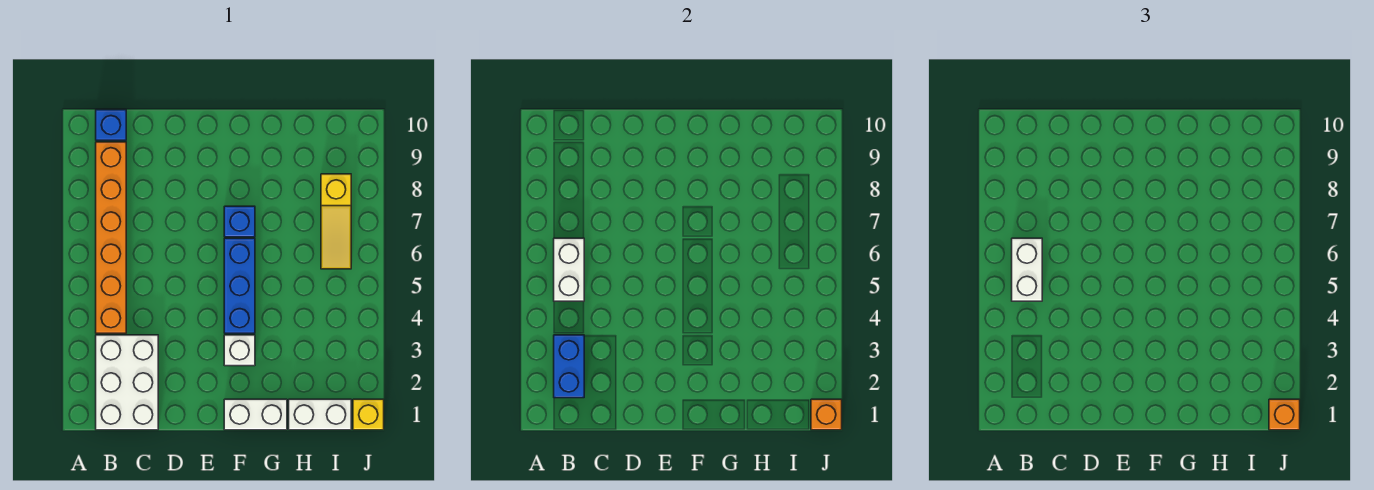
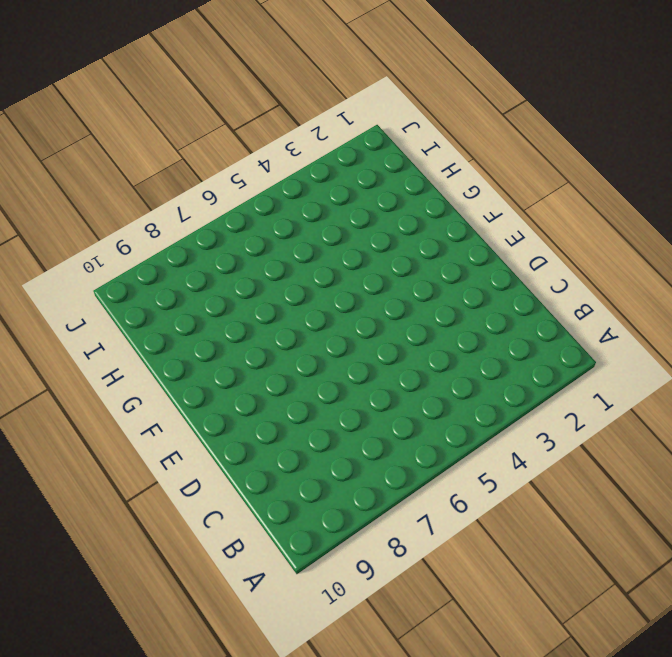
none -> white 2x3 brick [96,335,158,430]
none -> orange 1x6 brick [96,142,126,333]
none -> blue 1x1 brick [96,110,126,140]

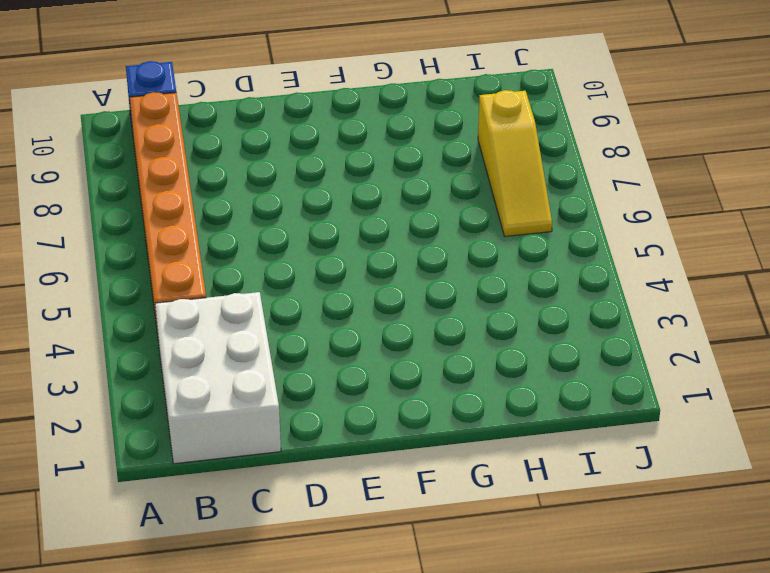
none -> white 1x2 brick [224,399,287,430]
none -> white 1x1 brick [224,335,255,366]
none -> blue 1x3 brick [224,238,255,333]

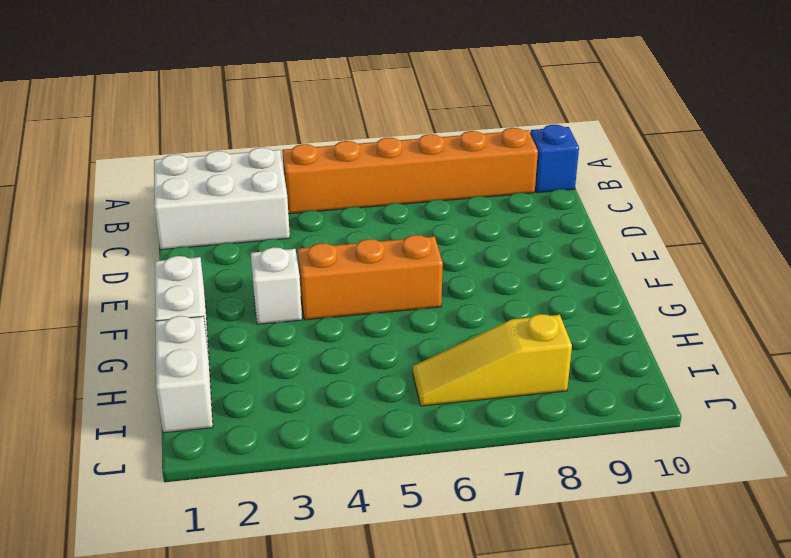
orange 1x3 brick [298,235,443,320] -> blue 1x3 brick [224,238,255,333]
none -> blue 1x1 brick [224,206,255,237]
none -> yellow 1x1 brick [353,399,384,430]
none -> blue 1x2 brick [554,335,584,398]

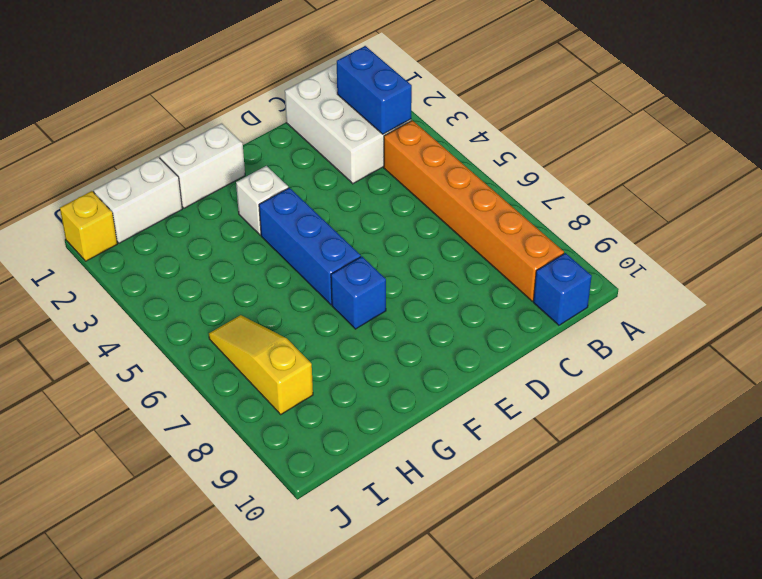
none -> white 1x2 brick [554,238,584,301]
none -> orange 1x1 brick [811,399,842,430]
none -> white 1x2 brick [1012,238,1042,301]

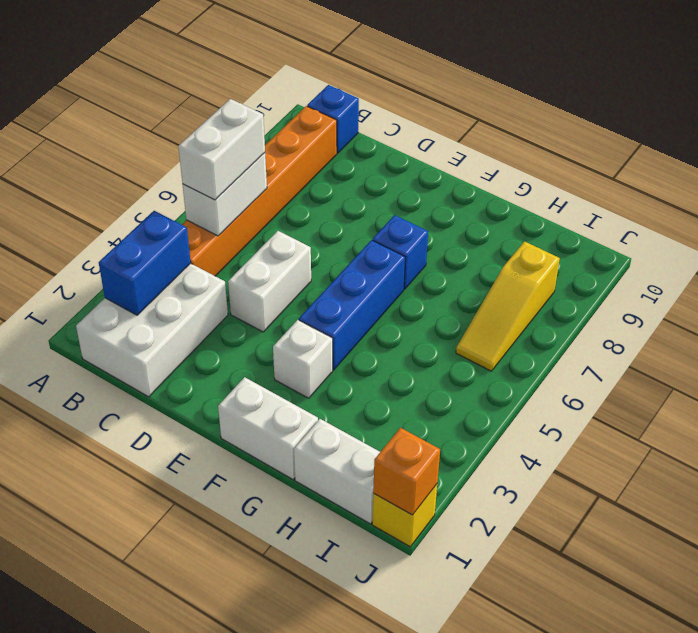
white 1x2 brick [228,231,311,332] -> none
none -> orange 1x1 brick [1269,399,1300,430]

